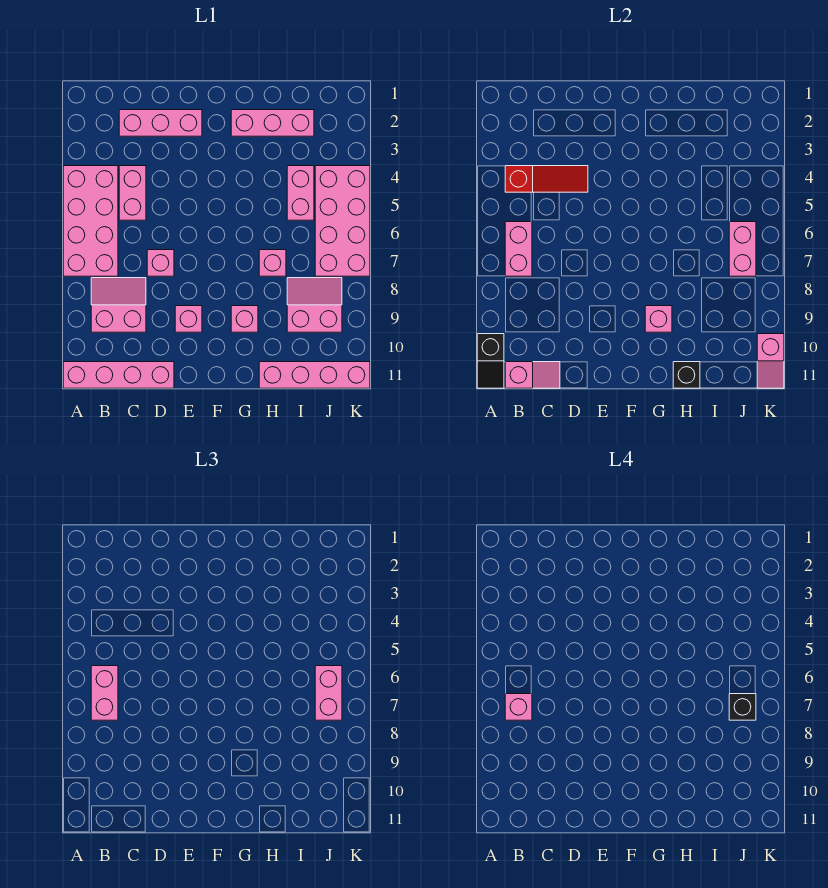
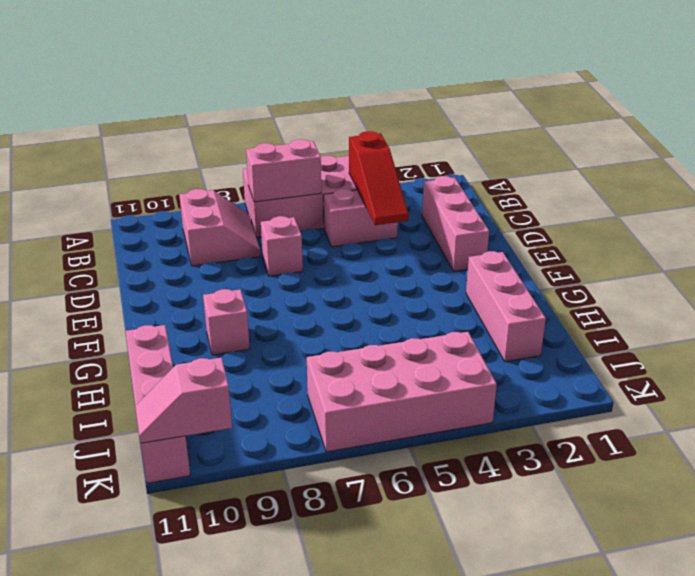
none -> pink 1x4 brick [63,362,174,388]
none -> pink 1x1 brick [175,306,202,332]
none -> pink 1x1 brick [259,250,286,276]

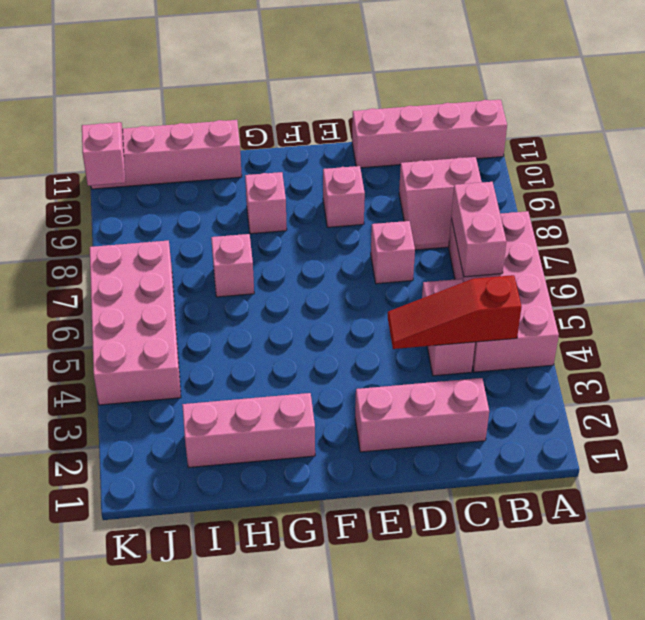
none -> pink 1x2 brick [287,166,314,220]
none -> pink 2x2 slope [287,278,342,332]
none -> black 1x2 slope [477,334,504,388]

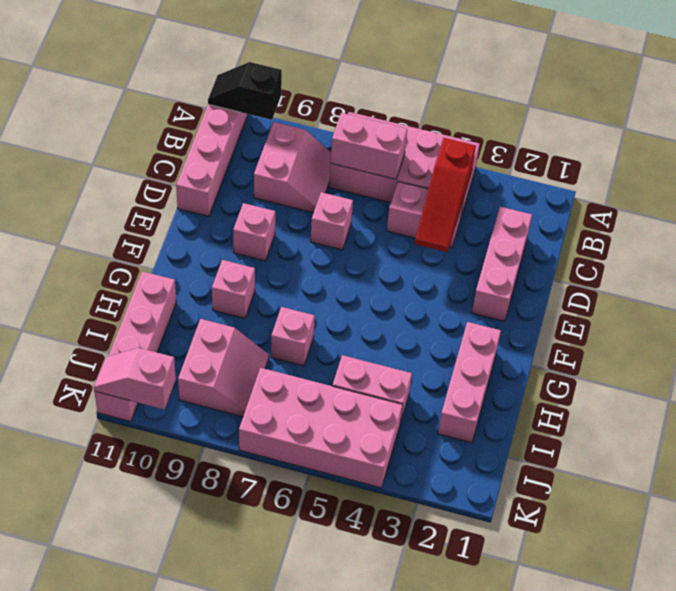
none -> pink 1x2 slope [505,362,560,388]
none -> pink 1x1 brick [645,306,672,332]
none -> black 1x1 brick [673,362,700,388]

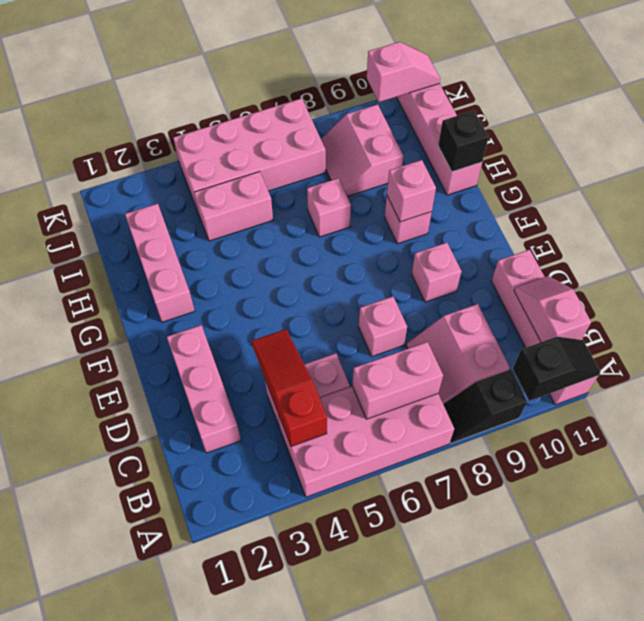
black 1x2 slope [443,369,527,443] -> none
none -> pink 1x2 brick [729,222,756,276]
none -> pink 1x2 brick [91,666,118,720]
none -> pink 1x2 brick [315,666,342,720]

